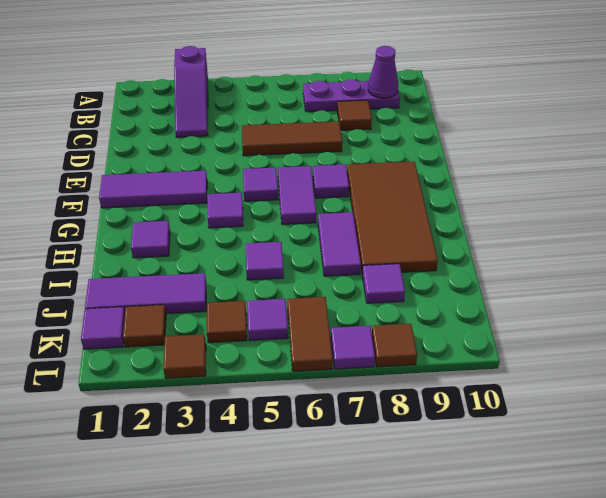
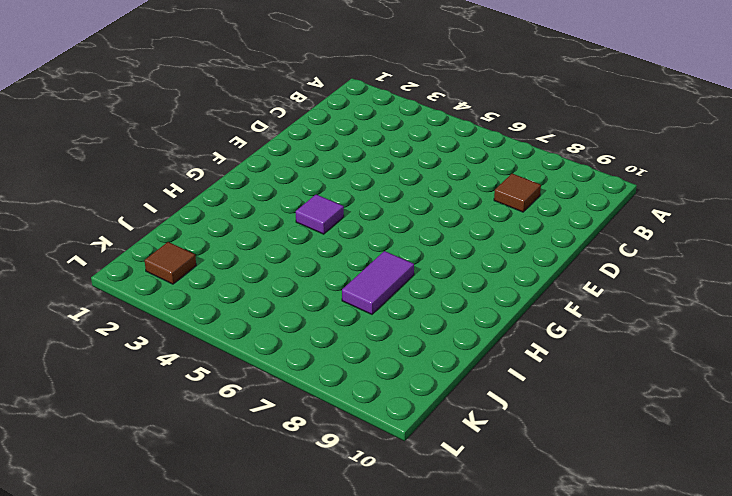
none -> purple 1x3 slope [174,46,208,137]
none -> purple 1x3 plate [303,80,400,112]
none -> brown 1x3 tile [242,121,342,156]

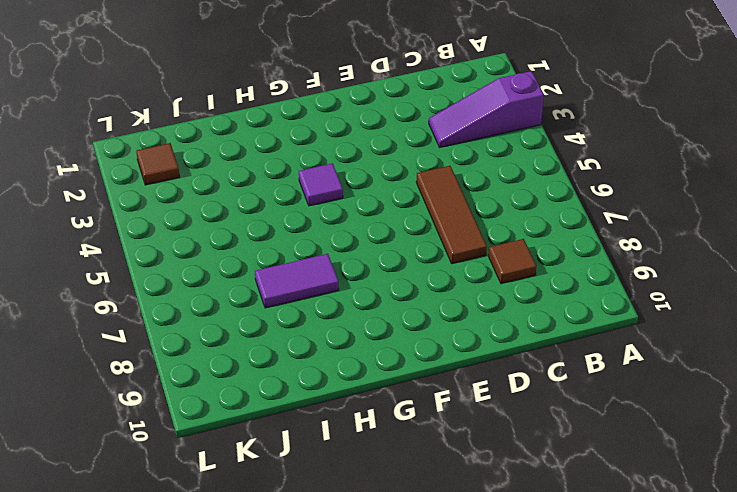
none -> purple 1x3 plate [303,80,400,112]
none -> purple 1x3 tile [99,171,207,208]
none -> purple 1x1 tile [243,167,278,201]

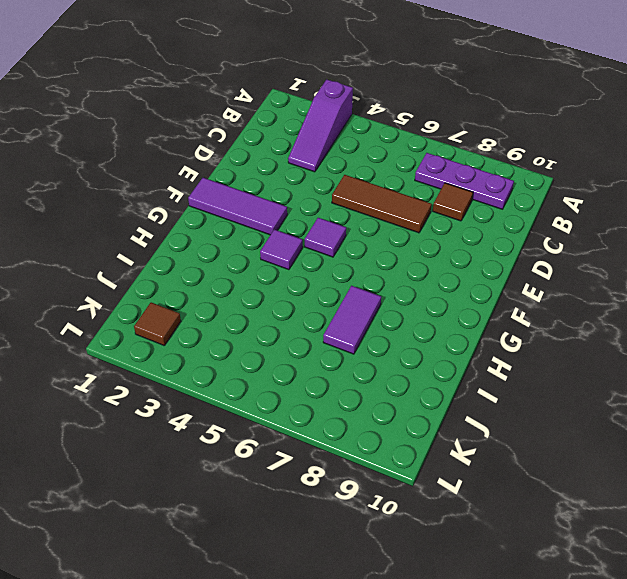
none -> purple 1x2 tile [278,166,316,225]
none -> purple 1x1 tile [313,164,349,198]
none -> brown 2x4 tile [347,161,438,273]

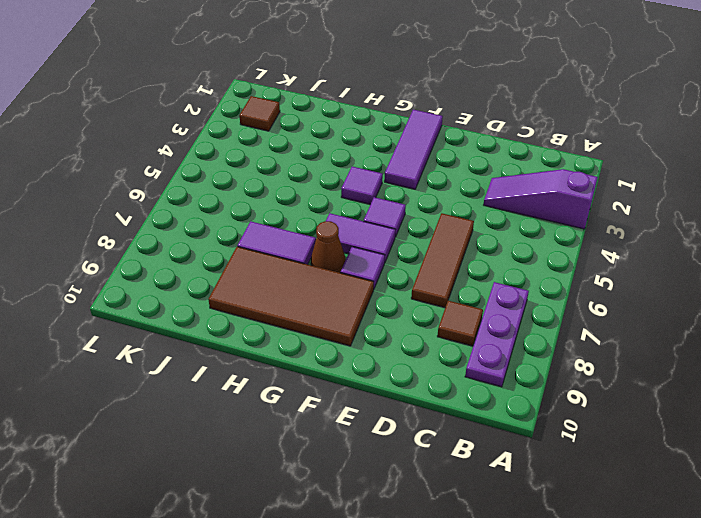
brown 1x1 cone [311,221,346,273] -> none
none -> purple 1x1 tile [131,221,170,258]
none -> purple 1x1 tile [245,242,284,280]
none -> purple 1x3 tile [85,273,206,314]

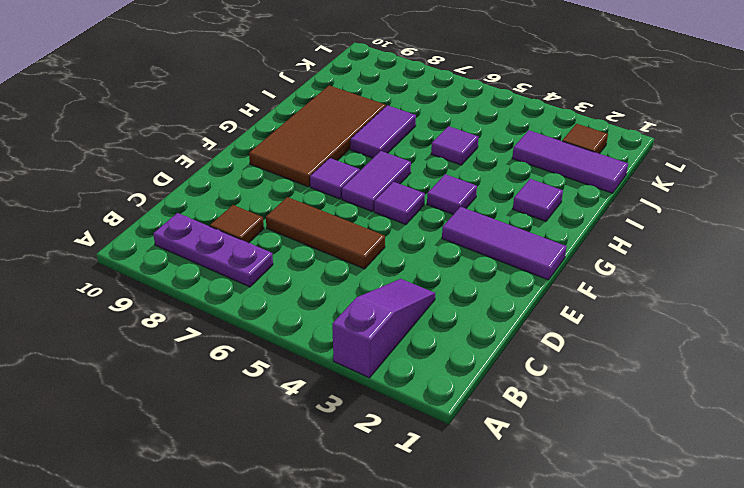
none -> purple 1x1 tile [362,264,405,303]
none -> purple 1x1 tile [81,307,125,349]
none -> brown 1x1 tile [207,301,247,343]

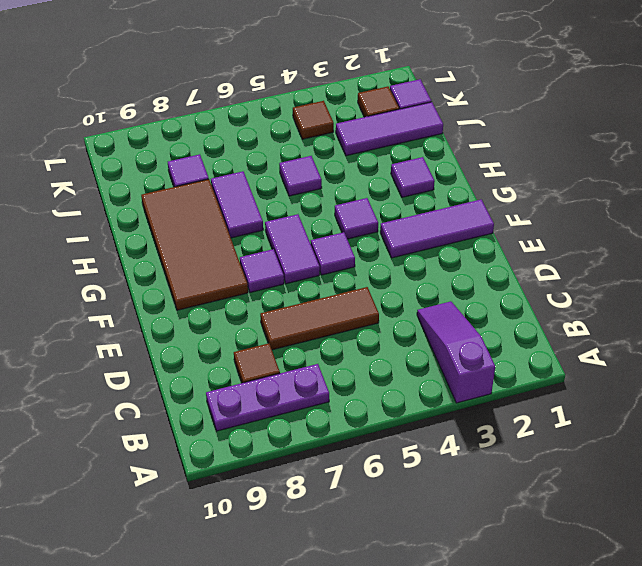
none -> purple 1x1 tile [247,299,288,341]
none -> brown 1x2 tile [288,297,333,371]
none -> brown 1x1 tile [163,334,206,378]

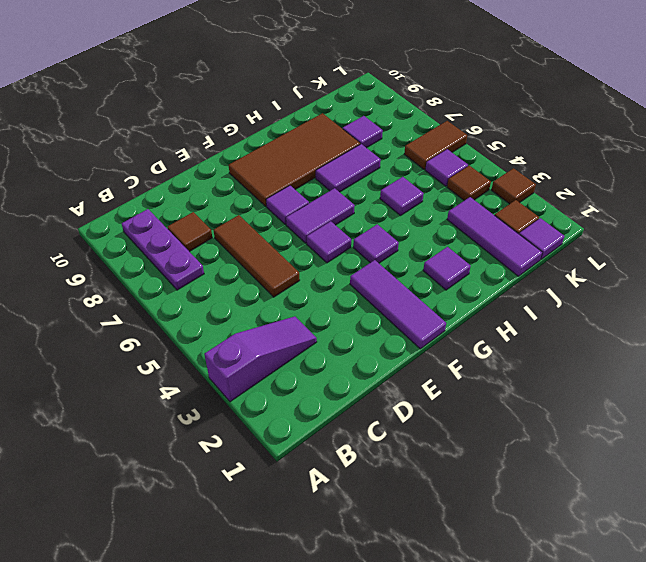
none -> purple 1x1 tile [331,326,375,369]
none -> brown 1x1 tile [372,324,417,367]
none -> purple 1x1 cone [368,46,398,98]

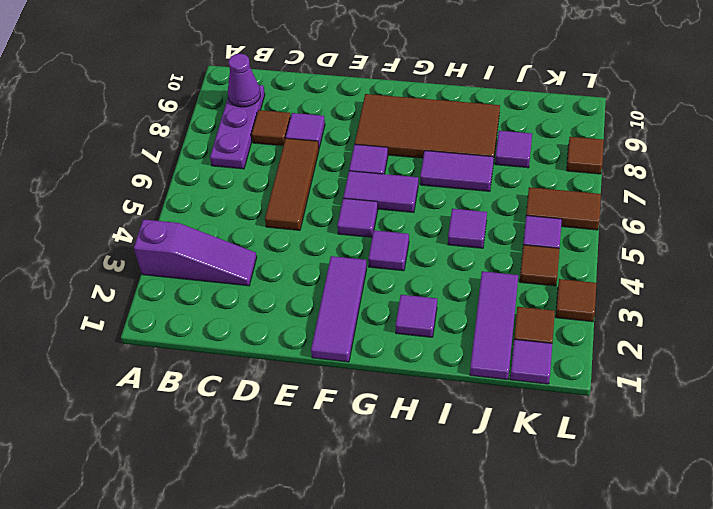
purple 1x1 tile [286,113,325,148] -> purple 1x1 tile moved to [331,326,375,369]

